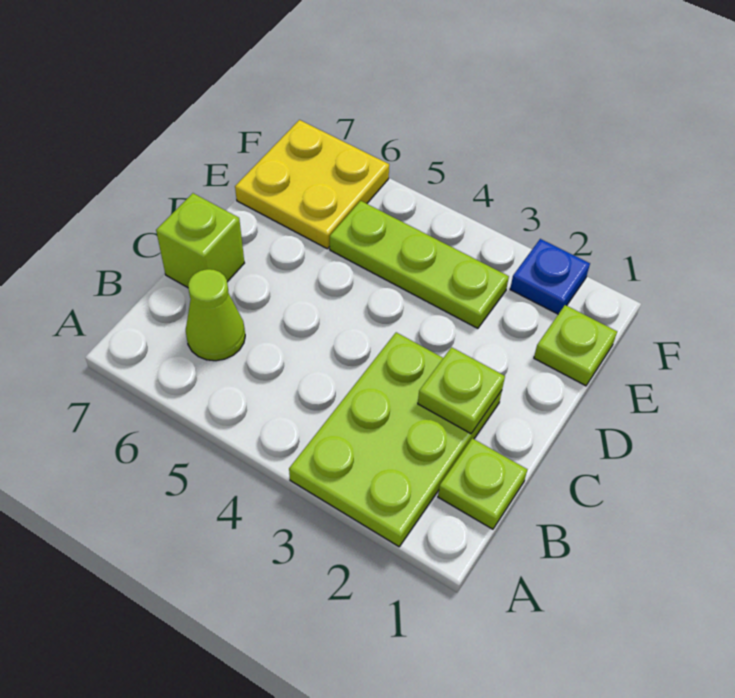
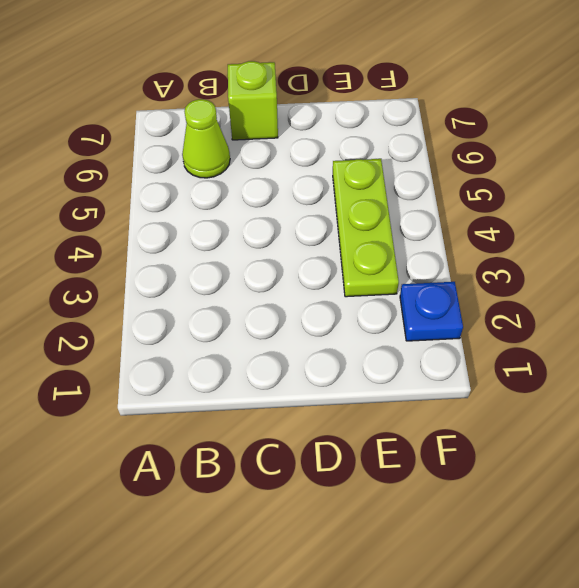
none -> lime 2x3 plate [289,332,502,547]
none -> lime 1x1 plate [438,438,528,529]

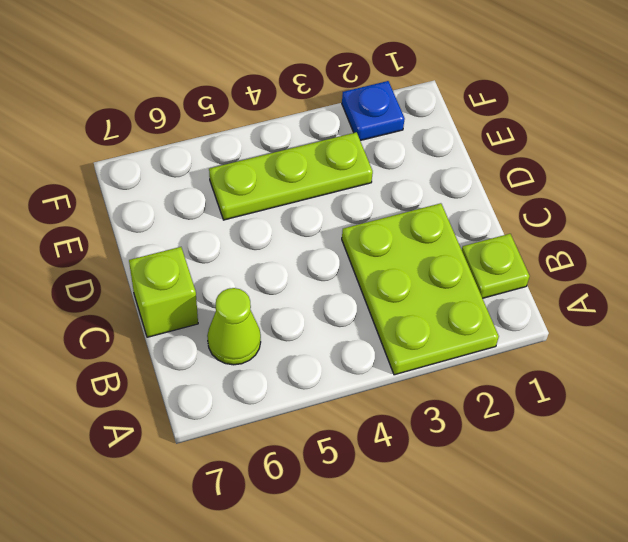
none -> lime 1x1 plate [534,305,617,386]
none -> yellow 2x2 plate [235,120,389,249]

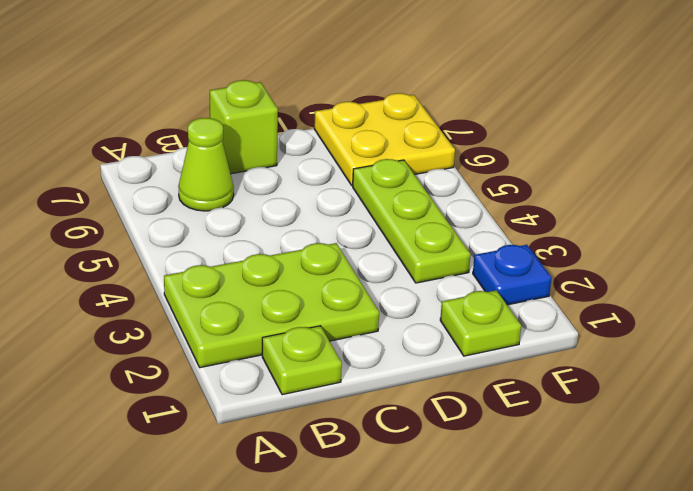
none -> lime 1x1 plate [418,347,505,434]

